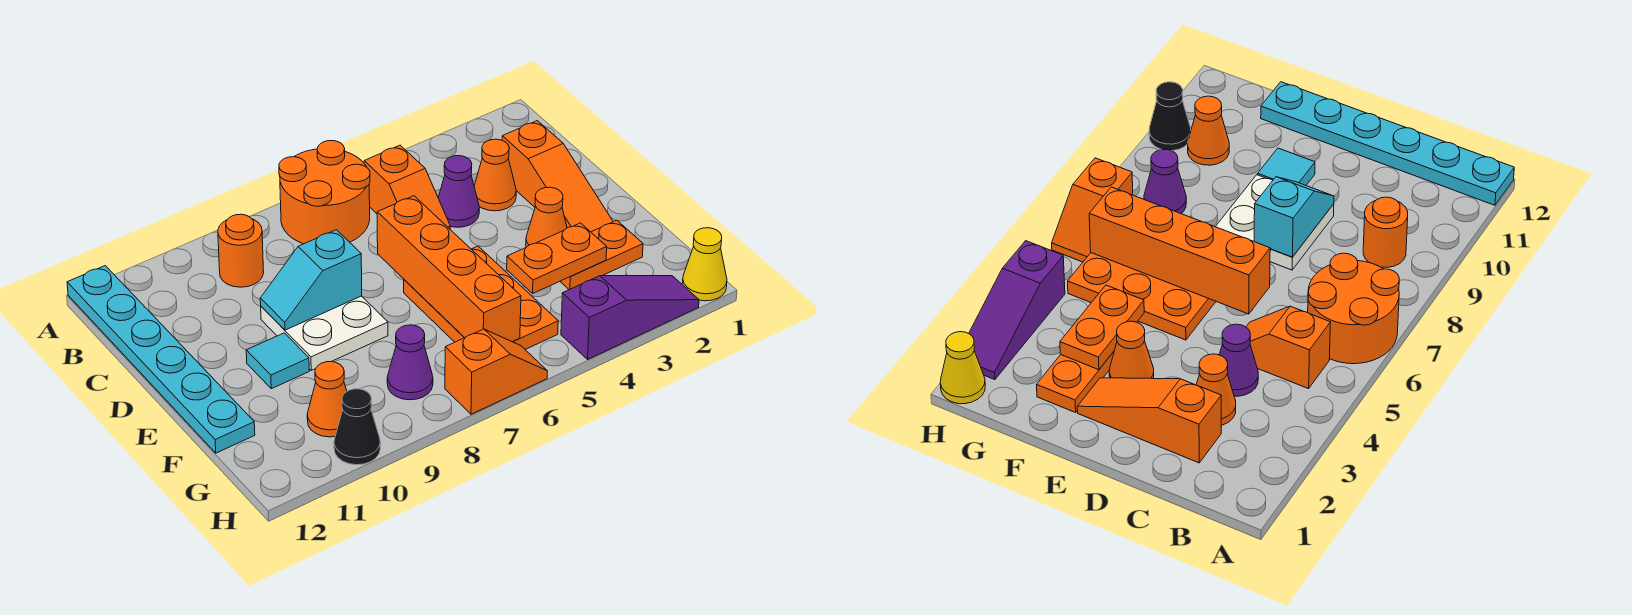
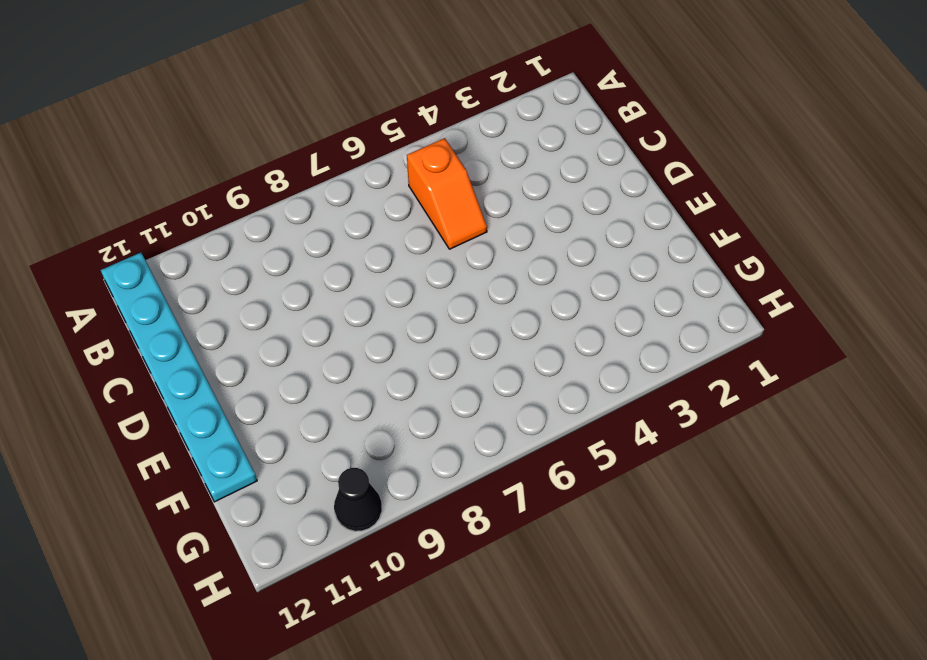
none -> orange 2x2 round brick [279,141,370,244]
none -> orange 1x1 round brick [218,214,264,287]
none -> orange 1x3 slope [502,121,613,232]

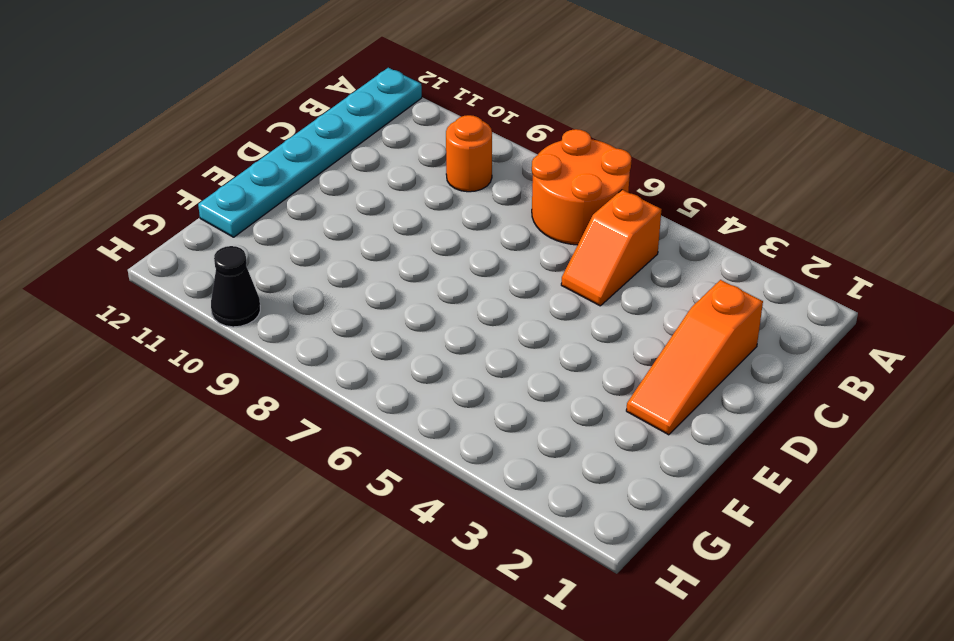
none -> orange 1x1 cone [474,139,516,211]
none -> purple 1x1 cone [438,156,479,227]
none -> white 2x2 plate [261,296,388,370]

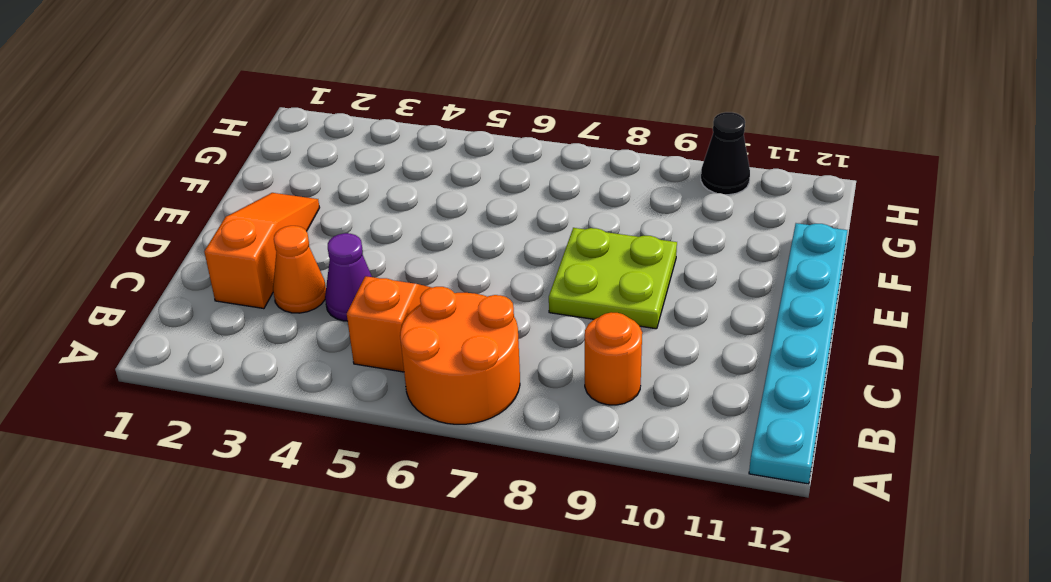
lime 2x2 plate [549,228,677,329] -> white 2x2 plate [261,296,388,370]
none -> orange 1x1 cone [526,187,567,247]
none -> orange 2x3 plate [404,246,558,349]
none -> cyan 1x1 tile [246,333,309,389]

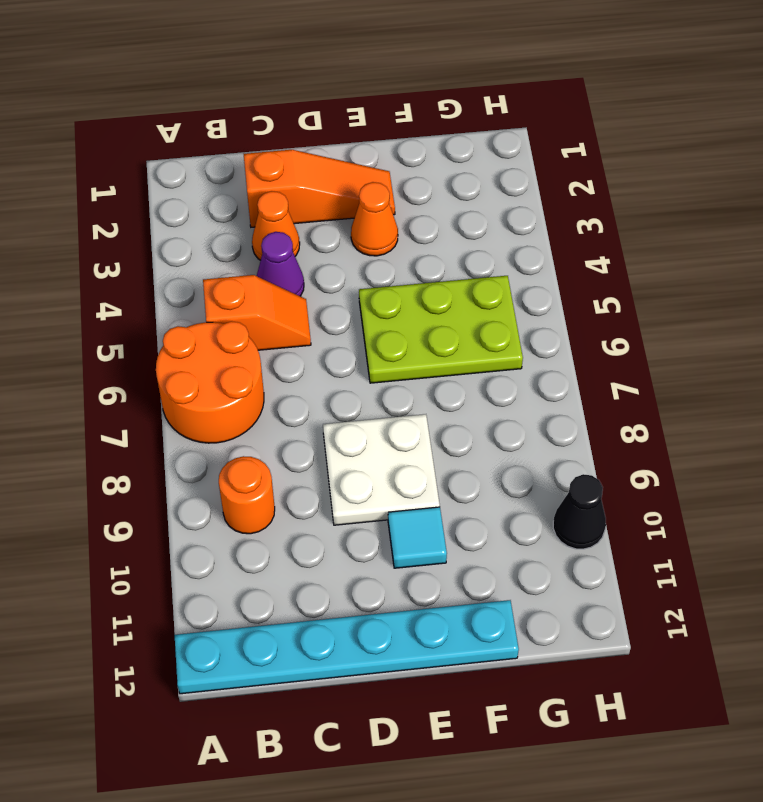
lime 2x3 plate [359,276,523,383] -> orange 2x3 plate [404,246,558,349]
none -> orange 1x2 plate [560,220,643,290]
none -> purple 1x1 cone [387,325,433,400]
none -> orange 1x1 cone [307,362,347,437]

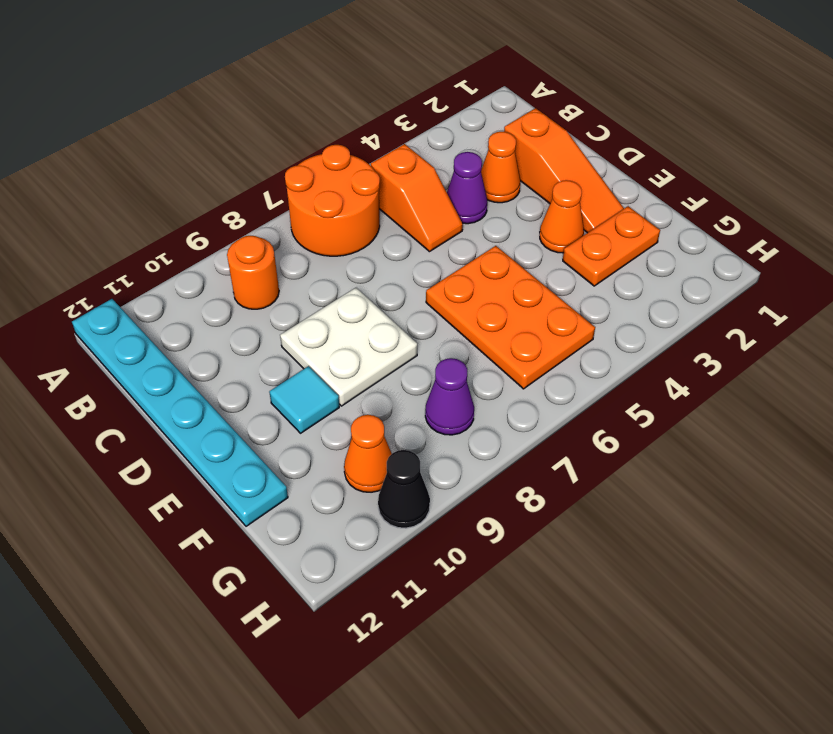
none -> yellow 1x1 cone [682,228,727,301]
none -> purple 1x3 slope [561,276,699,359]
none -> orange 1x2 slope [445,329,548,414]

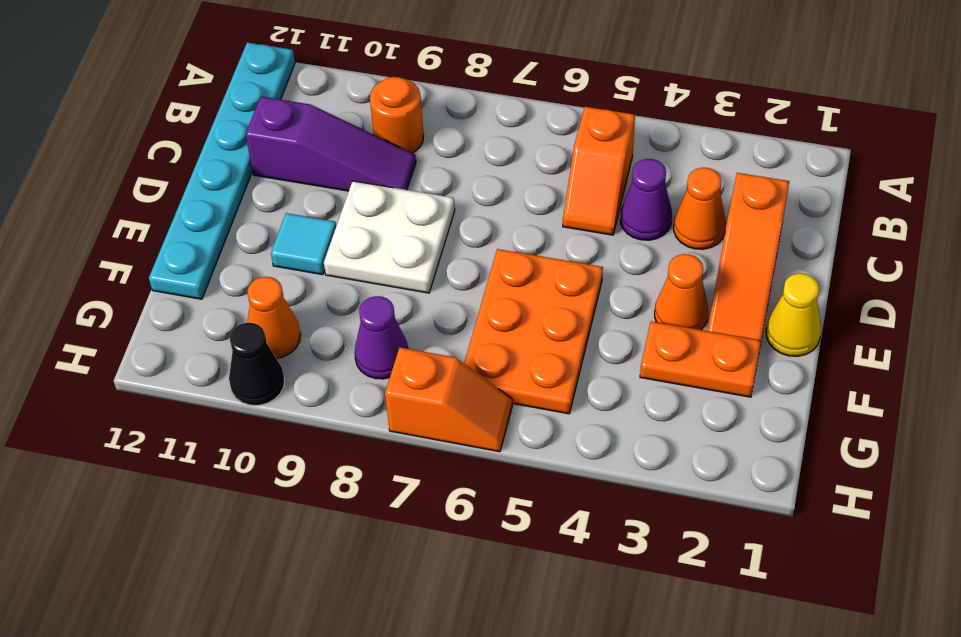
purple 1x3 slope [246,97,416,191] -> purple 1x3 slope moved to [561,276,699,359]
yellow 1x1 cone [766,273,821,356] -> yellow 1x1 cone moved to [682,228,727,301]
none -> orange 2x2 round brick [279,141,370,244]
none -> orange 1x4 brick [377,196,521,342]
none -> cyan 1x2 slope [260,230,362,330]

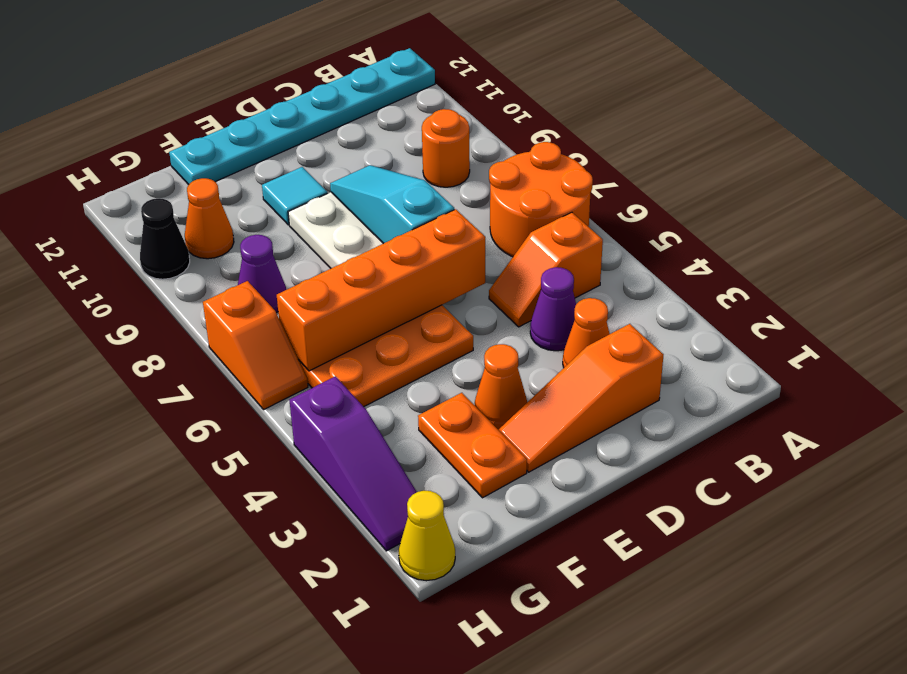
cyan 1x3 slope [330,165,454,244] -> cyan 1x2 slope [260,230,362,330]
none -> orange 1x2 plate [507,223,607,293]

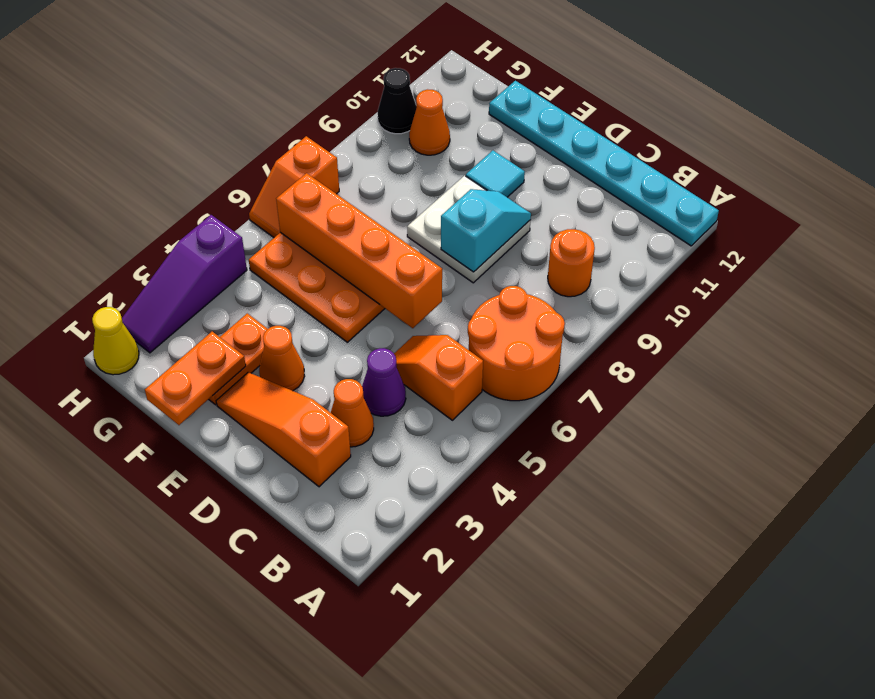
orange 1x2 plate [145,332,246,425] -> orange 1x2 plate moved to [507,223,607,293]
none -> purple 1x1 cone [387,325,433,400]

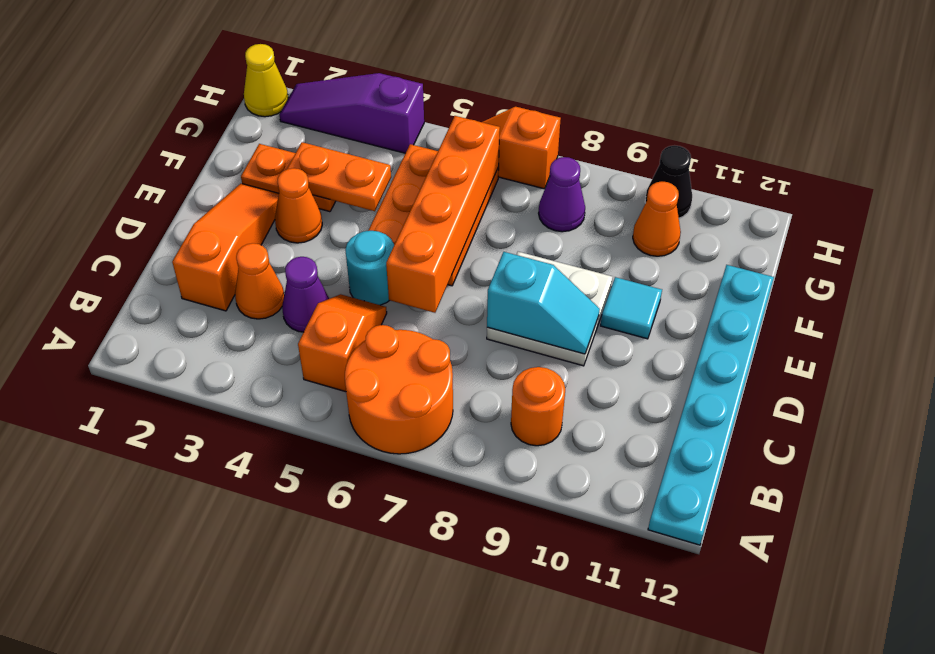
cyan 1x1 round brick [345,231,394,305] -> none

